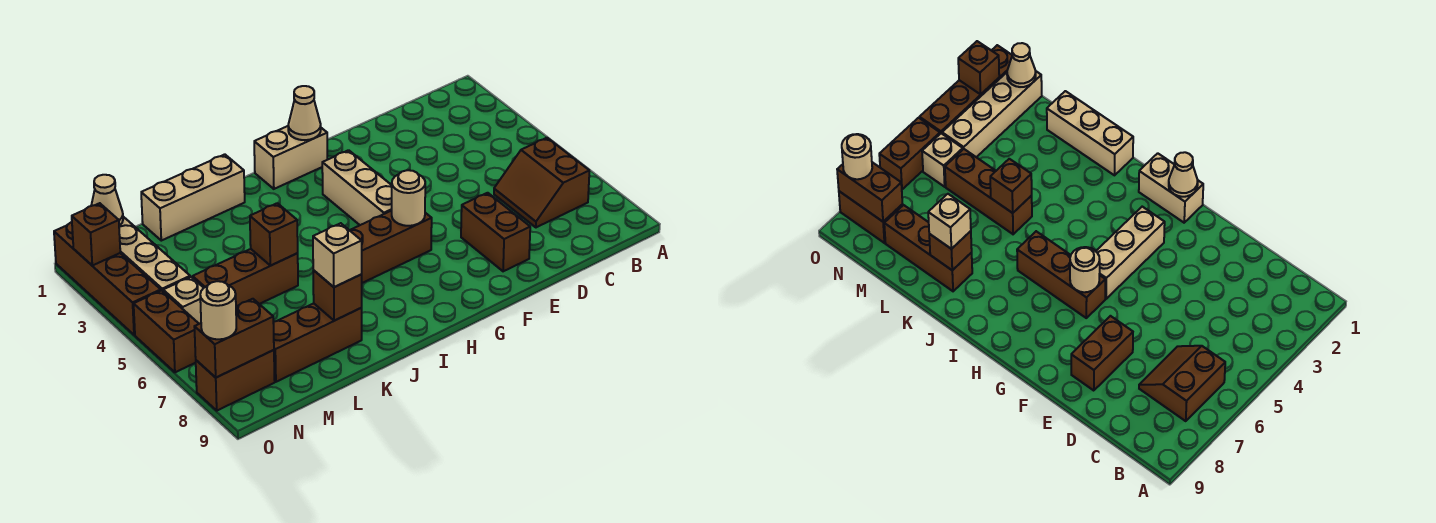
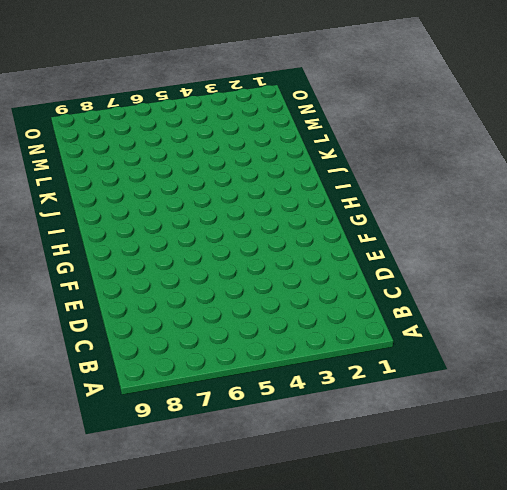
none -> brown 2x2 slope [494,138,589,227]
none -> brown 1x2 brick [461,193,530,271]
none -> tan 1x2 brick [254,126,327,189]

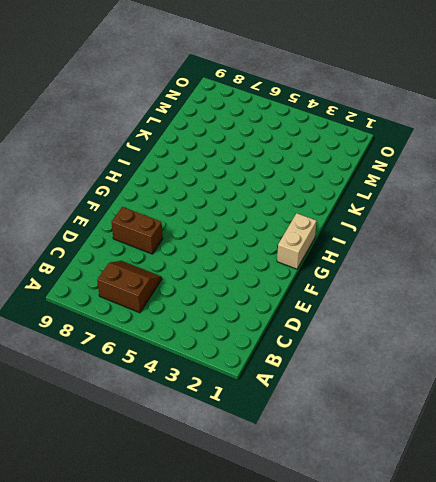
none -> tan 1x3 brick [322,150,392,225]
none -> brown 1x3 brick [350,211,432,283]
none -> tan 1x3 brick [141,154,245,241]

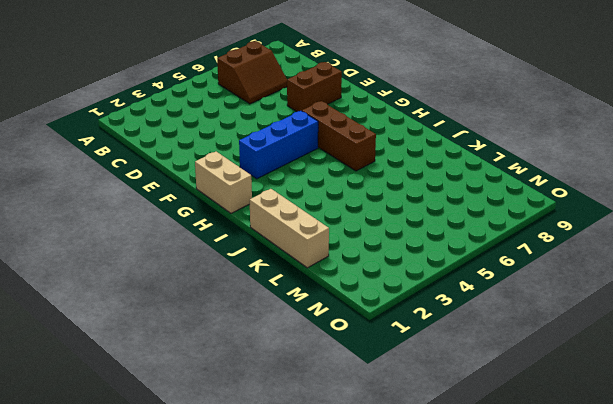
blue 1x3 brick [239,111,318,179] -> tan 1x3 brick [322,150,392,225]
none -> brown 1x3 brick [193,249,298,306]
none -> brown 1x3 brick [273,303,362,382]
none -> tan 1x4 brick [119,217,190,291]

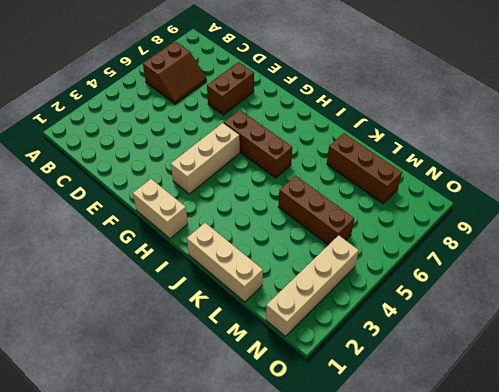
none -> tan 1x1 brick [163,277,203,324]
none -> brown 1x2 brick [196,350,275,411]
none -> brown 1x4 brick [54,222,161,335]

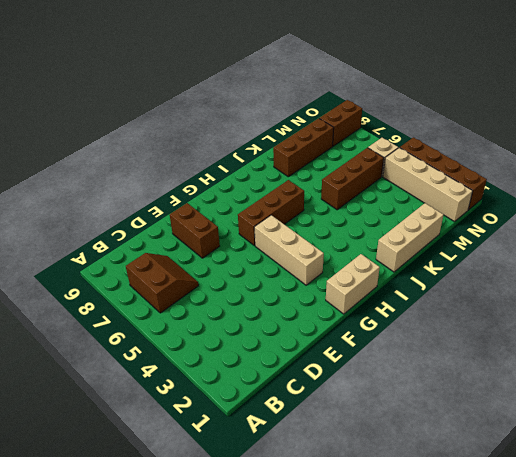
none -> brown 1x2 brick [134,290,199,372]
none -> tan 1x1 cone [288,86,321,140]
none -> tan 1x1 round brick [392,170,425,226]

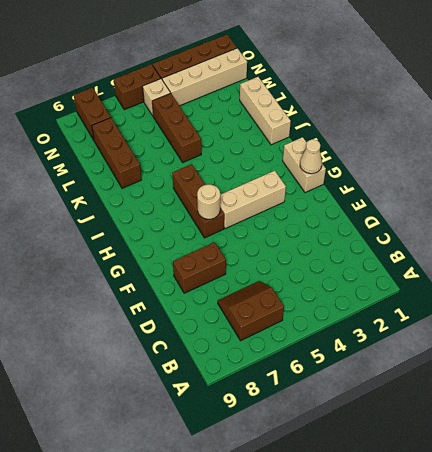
none -> brown 1x1 brick [250,203,298,266]
none -> brown 1x1 brick [313,270,362,321]
none -> tan 1x1 cone [91,175,123,226]

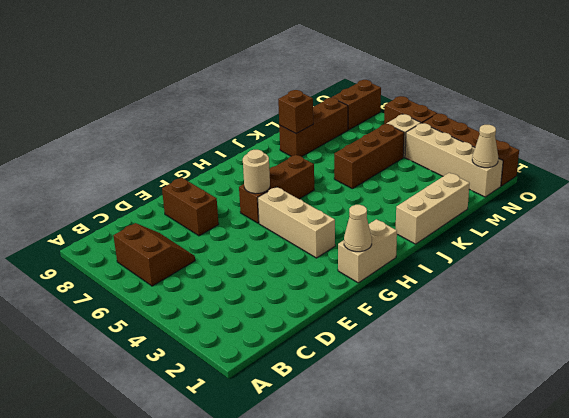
none -> brown 1x1 brick [250,203,298,266]
none -> brown 1x2 brick [194,299,274,377]
none -> brown 1x1 brick [72,203,120,265]

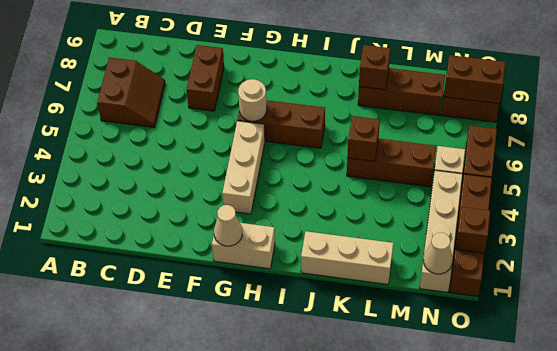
none -> tan 1x1 brick [313,223,362,287]
none -> tan 1x1 round brick [200,281,236,339]

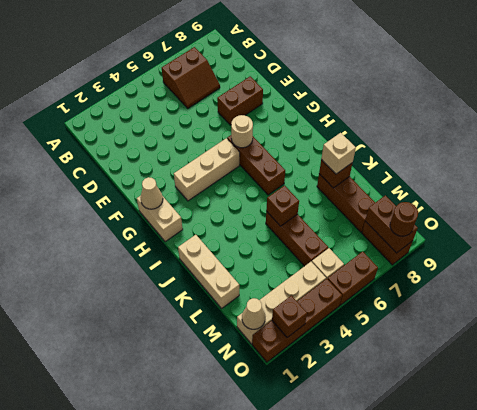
brown 1x1 round brick [390,202,418,236] -> tan 1x1 round brick [200,281,236,339]

